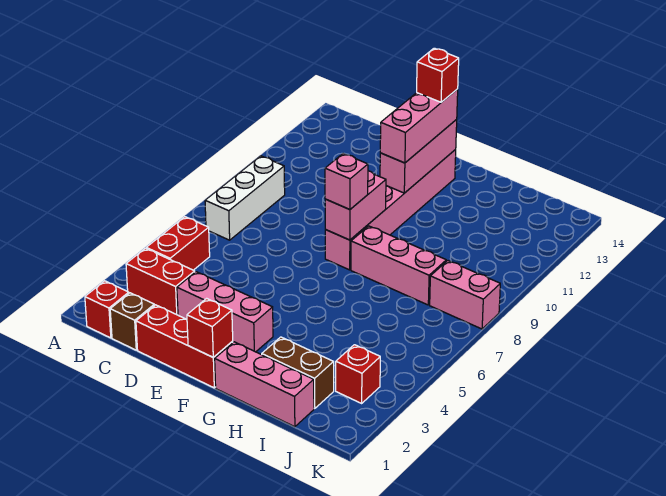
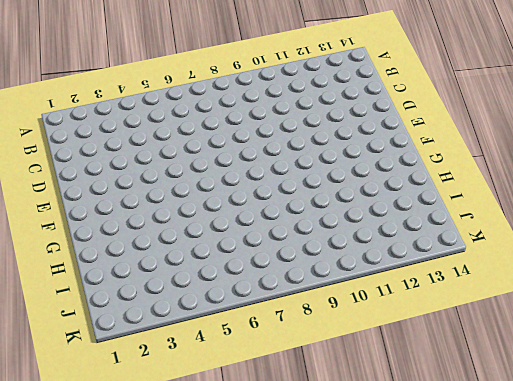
none -> red 1x1 brick [85,281,129,338]
none -> red 1x2 brick [126,248,195,315]
none -> red 1x2 brick [146,217,210,270]

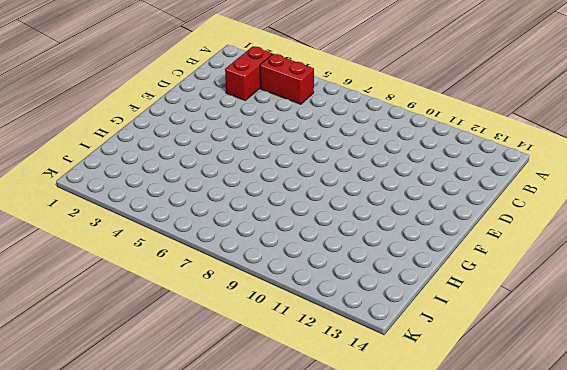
none -> red 1x1 brick [85,281,129,338]
none -> white 1x3 brick [205,156,285,240]
none -> brown 1x1 brick [110,293,154,350]

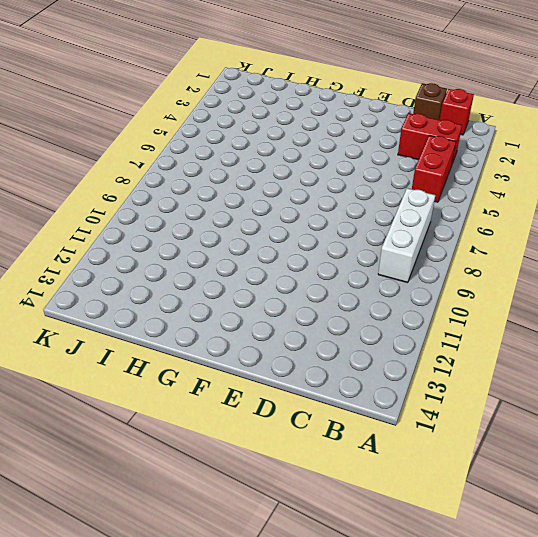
none -> red 1x3 brick [136,305,233,388]
none -> pink 1x3 brick [177,272,273,352]
none -> pink 1x6 brick [325,150,456,270]

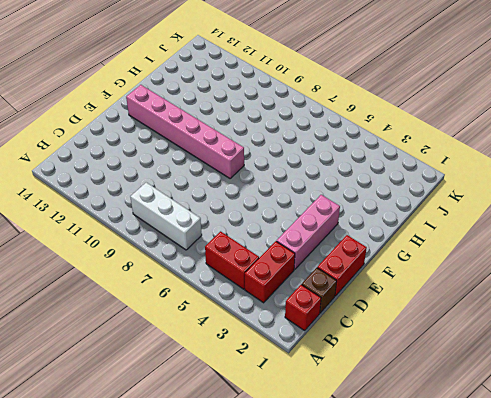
red 1x2 brick [317,235,367,296] -> red 1x3 brick [136,305,233,388]
none -> pink 1x3 brick [215,342,314,427]
none -> pink 1x3 brick [351,226,446,305]
none -> brown 1x2 brick [262,337,334,409]

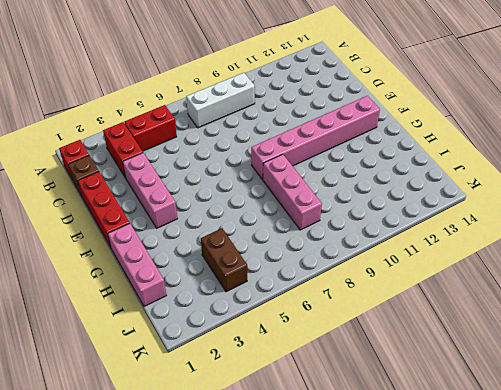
brown 1x2 brick [201,228,247,292] -> brown 1x2 brick moved to [262,337,334,409]
none -> red 1x1 brick [336,345,380,403]
none -> pink 1x2 brick [430,261,500,329]
none -> red 1x1 brick [187,298,233,357]

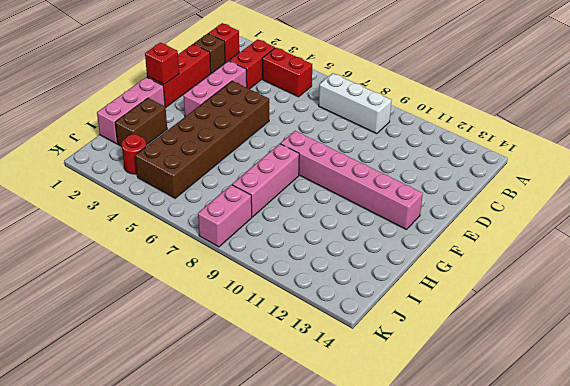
brown 2x6 brick [135,81,269,198] -> none
red 1x1 round brick [121,134,146,174] -> red 1x1 brick [336,345,380,403]
none -> pink 1x2 brick [325,171,386,240]
none -> pink 1x3 brick [380,120,457,193]
none -> pink 1x1 brick [325,153,368,210]

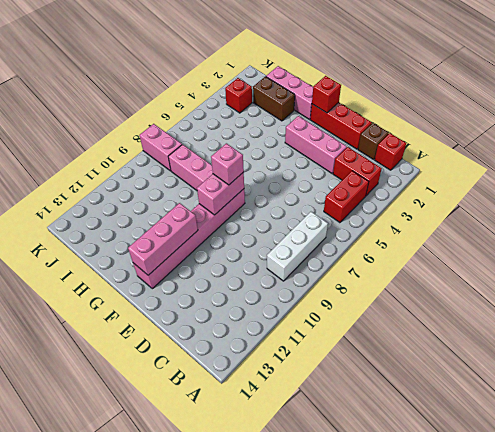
none -> pink 1x3 brick [380,89,458,163]
none -> red 1x1 brick [417,48,459,102]

